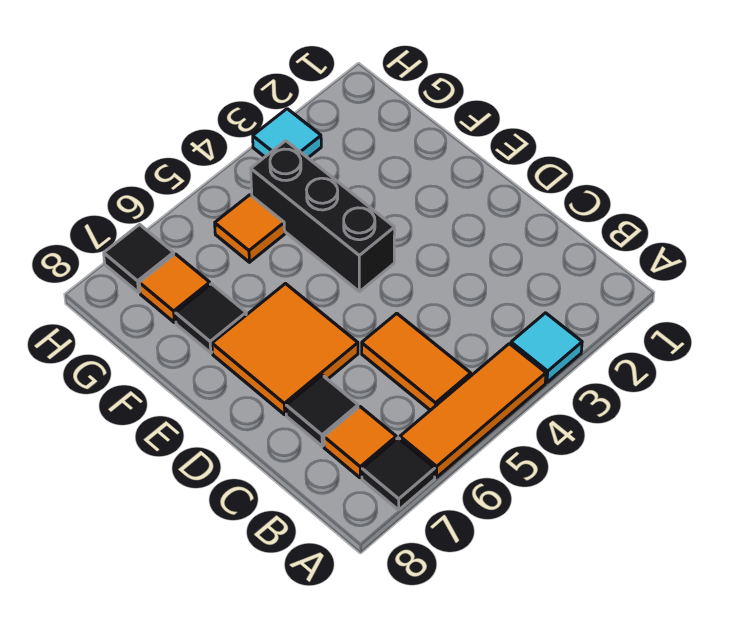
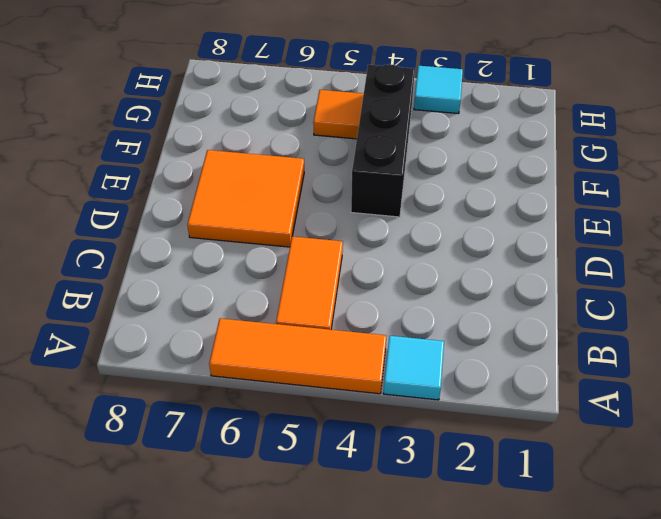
none -> black 1x1 tile [362,438,435,510]
none -> orange 1x1 tile [324,407,396,478]
none -> black 1x1 tile [286,375,358,446]

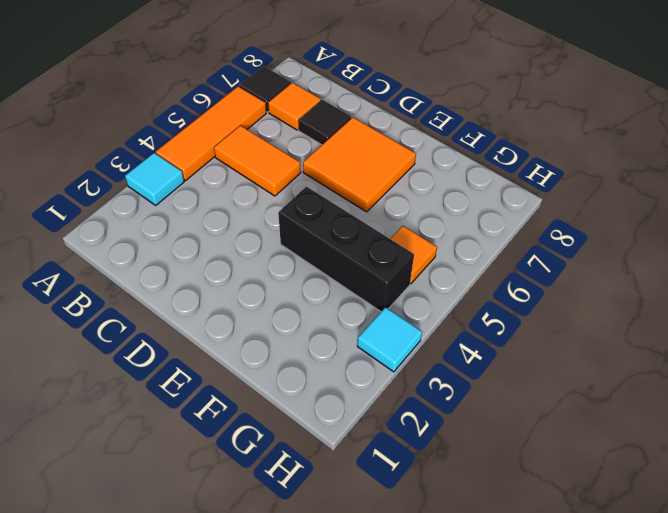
none -> black 1x1 tile [175,284,246,353]
none -> orange 1x1 tile [139,254,210,323]
none -> black 1x1 tile [104,224,174,292]

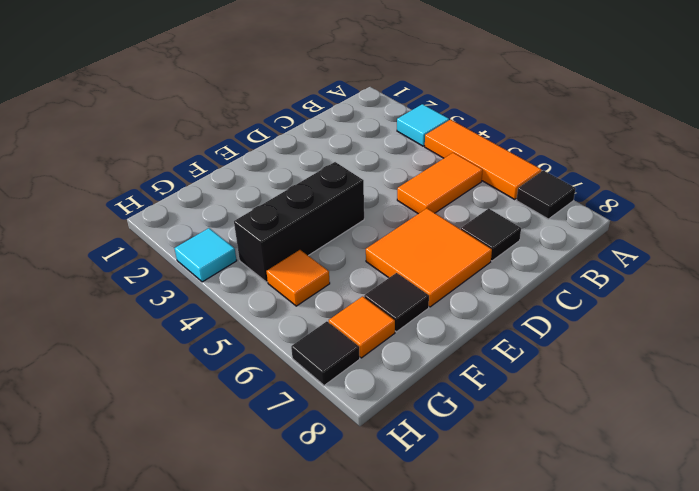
none -> orange 1x1 tile [324,407,396,478]

